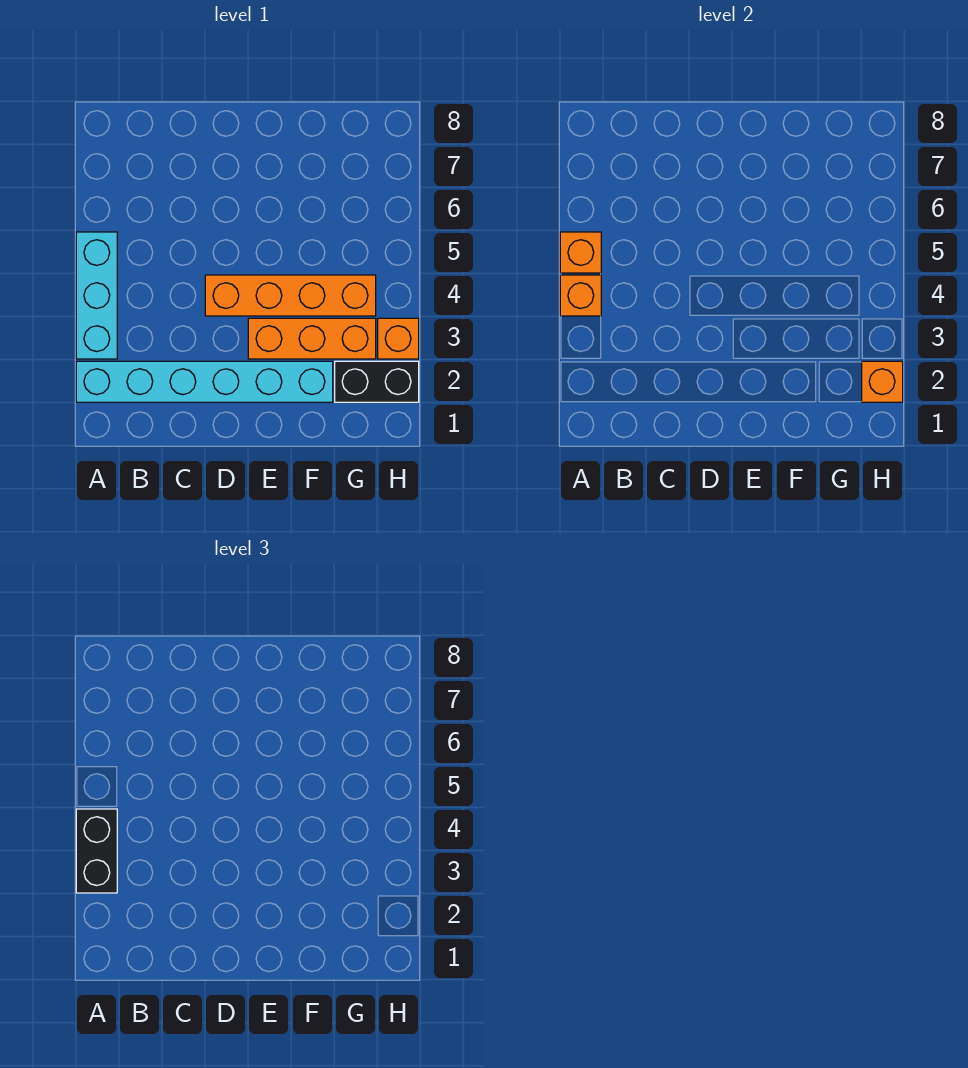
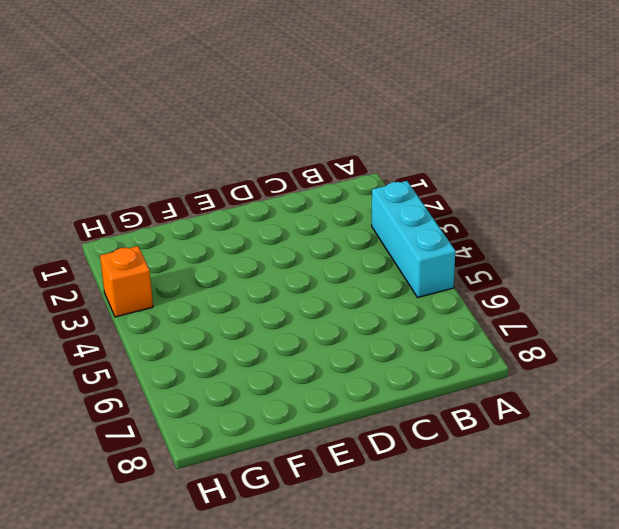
none -> cyan 1x6 brick [76,361,333,402]
none -> orange 1x4 brick [205,275,376,316]

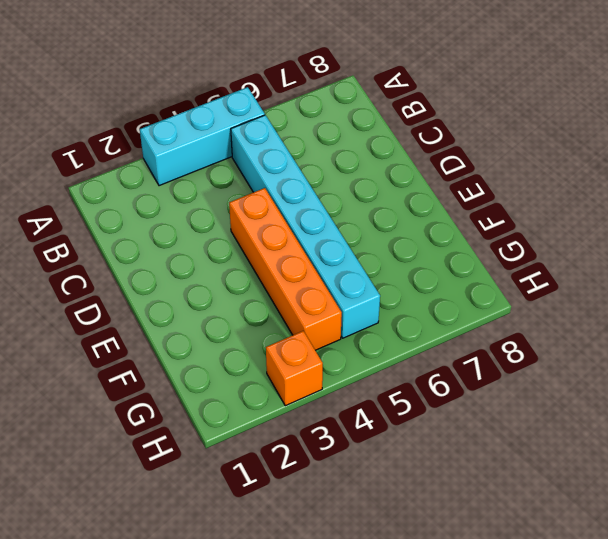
cyan 1x6 brick [231,115,380,338] -> cyan 1x6 brick moved to [76,361,333,402]
none -> orange 1x3 brick [248,318,376,359]
none -> black 1x2 brick [335,361,419,402]

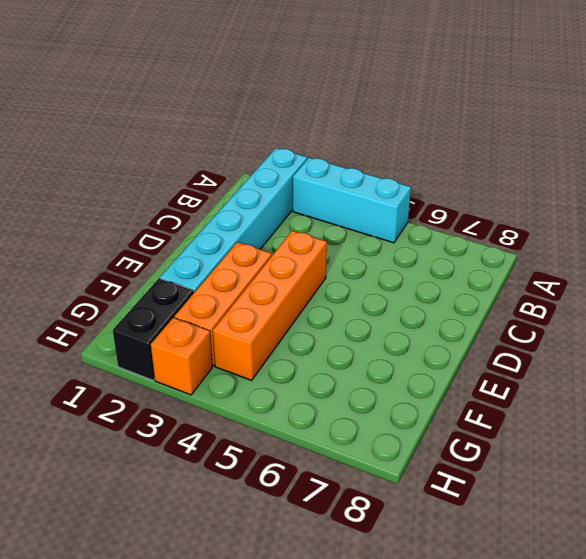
none -> orange 1x1 brick [560,275,601,316]
none -> orange 1x1 brick [560,232,601,273]

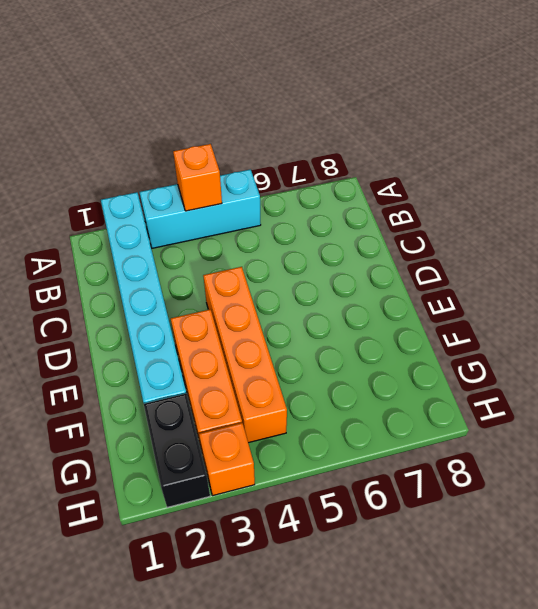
none -> orange 1x1 brick [560,232,601,273]
none -> orange 1x1 brick [862,361,903,402]

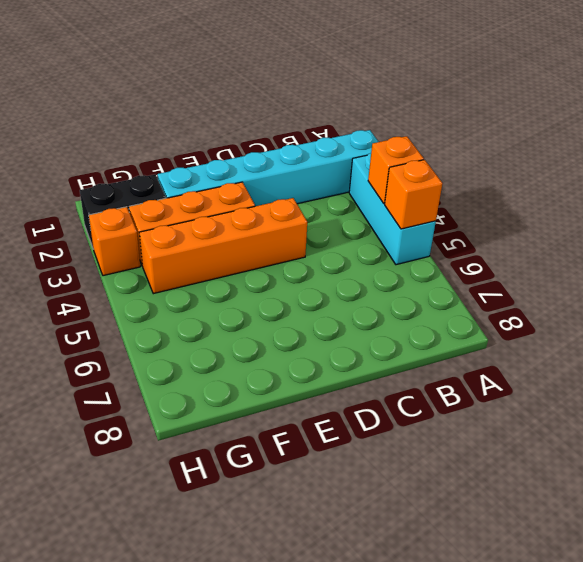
none -> orange 1x1 brick [862,361,903,402]
none -> black 1x2 brick [76,809,117,893]

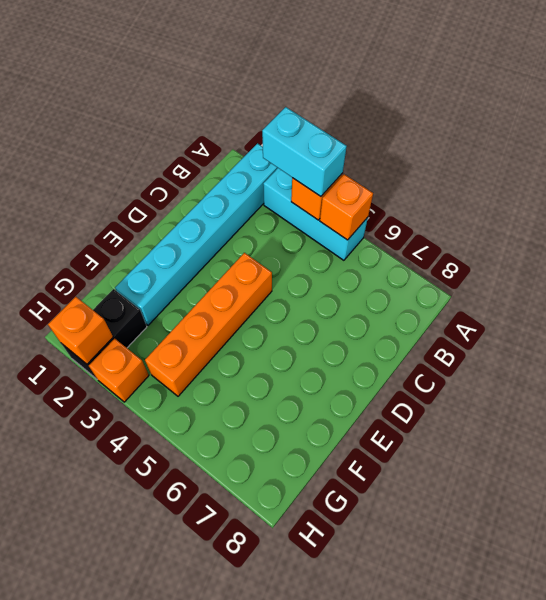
cyan 1x2 brick [262,107,347,196] -> black 1x2 brick [76,809,117,893]
none -> orange 1x3 brick [248,318,376,359]

